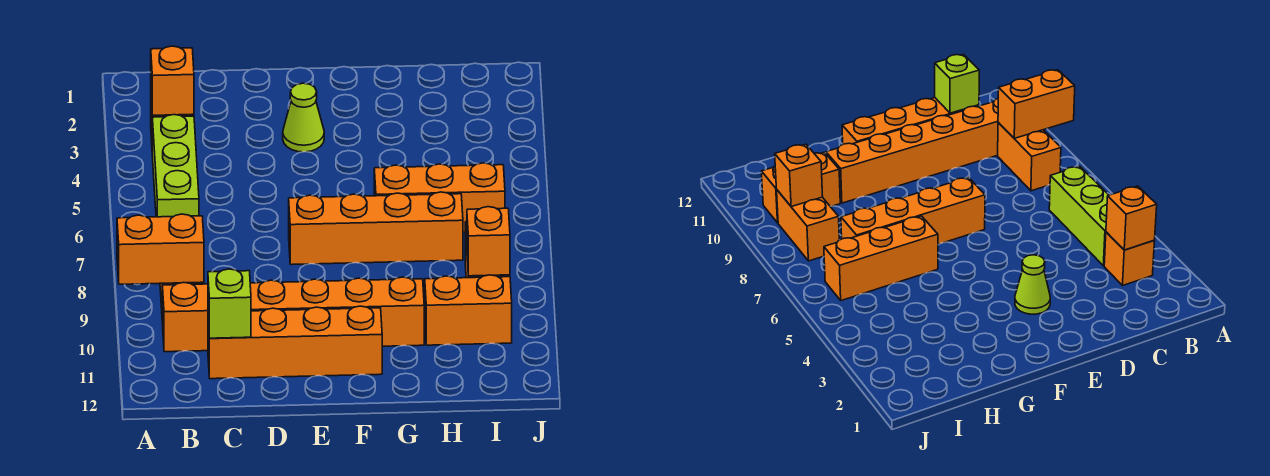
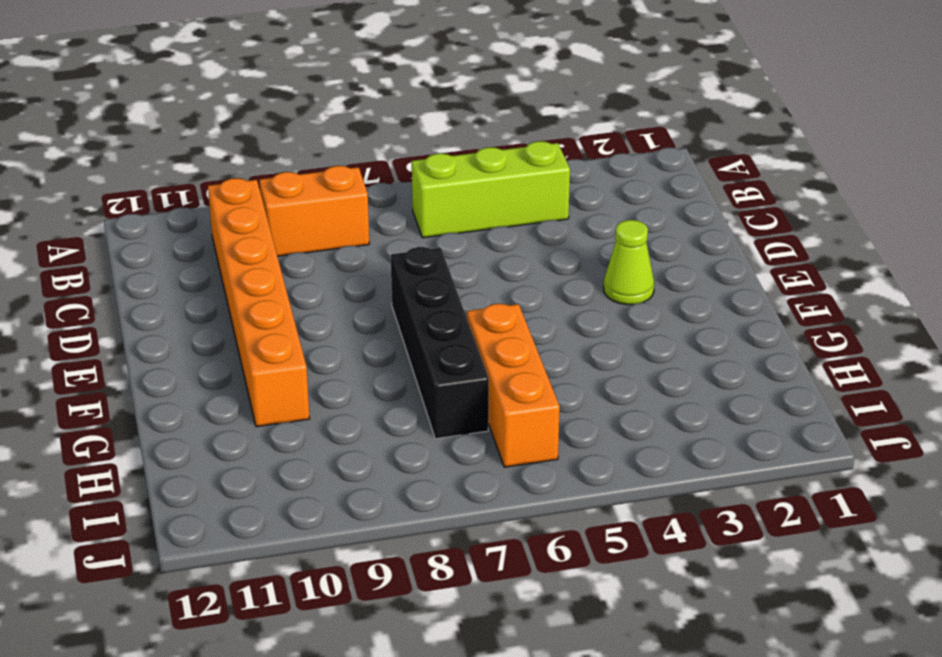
black 1x4 brick [391,247,489,439] -> orange 1x4 brick [289,192,463,265]
none -> orange 1x1 brick [1104,232,1155,286]
none -> orange 1x4 brick [208,306,382,379]
none -> orange 1x2 brick [425,275,512,345]

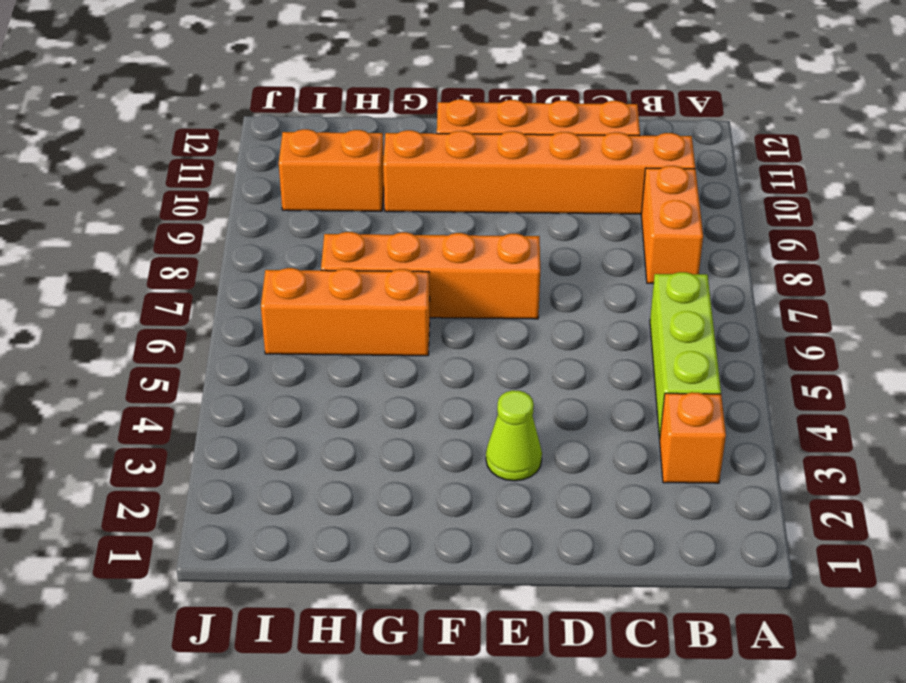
none -> orange 1x2 brick [777,190,839,261]
none -> orange 1x2 brick [117,214,204,284]
none -> orange 1x1 brick [151,46,194,115]

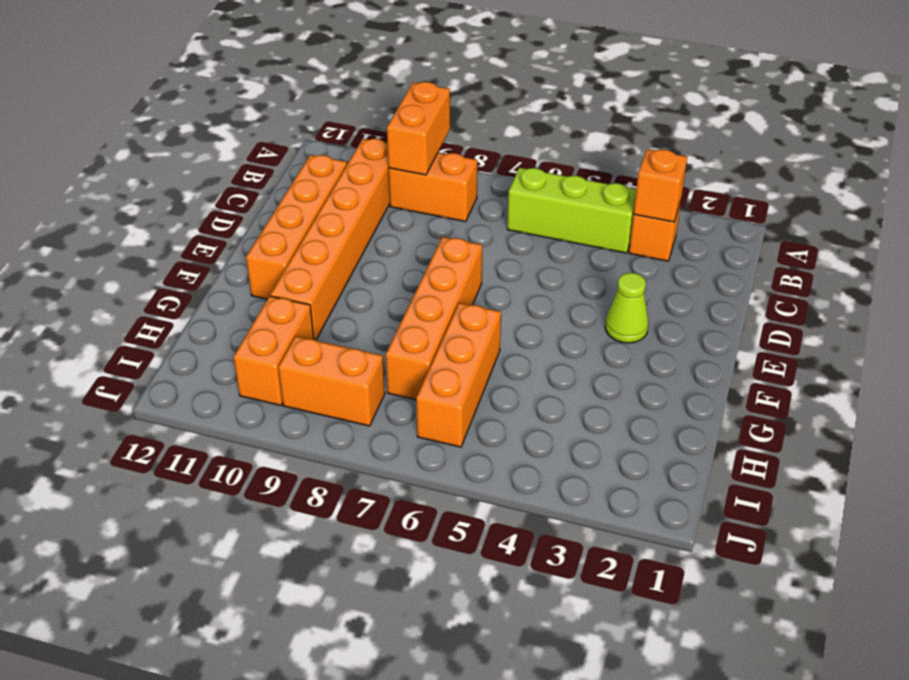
none -> lime 1x1 brick [208,269,251,338]
none -> orange 1x1 brick [467,207,510,276]

